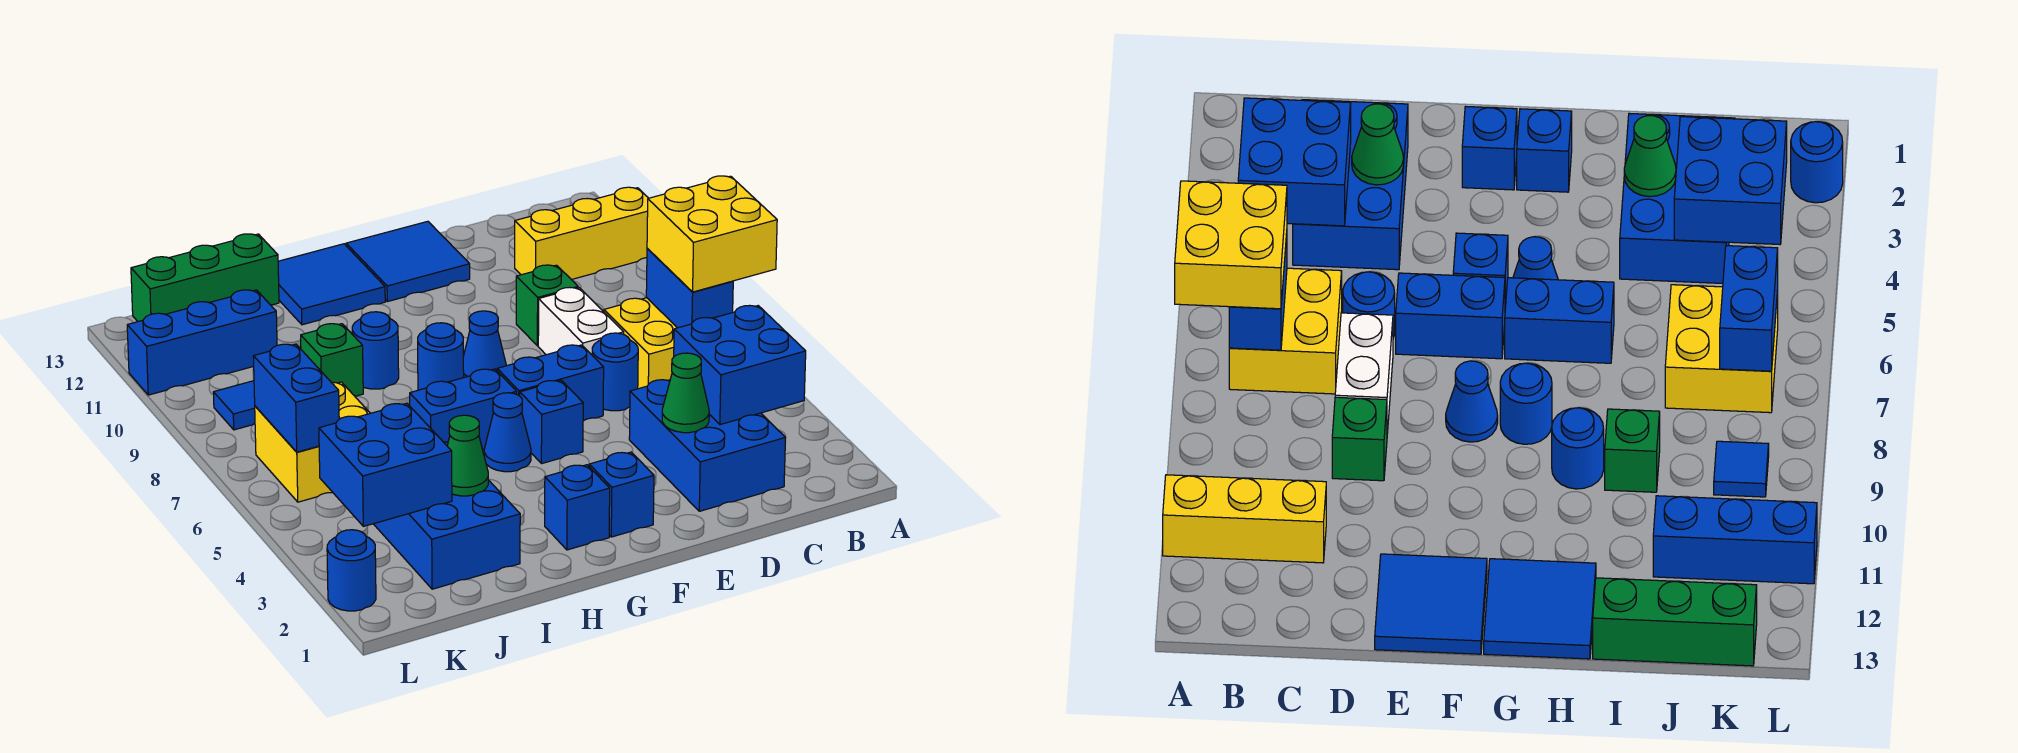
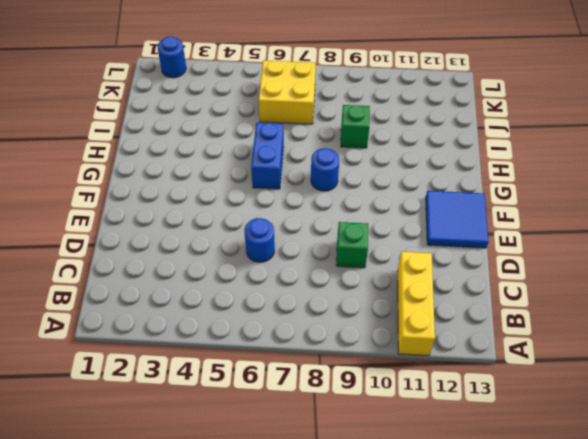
none -> yellow 2x2 brick [604,298,677,389]
none -> blue 2x3 brick [629,380,786,511]
none -> white 1x2 brick [538,288,624,355]
none -> blue 1x2 brick [497,345,604,421]

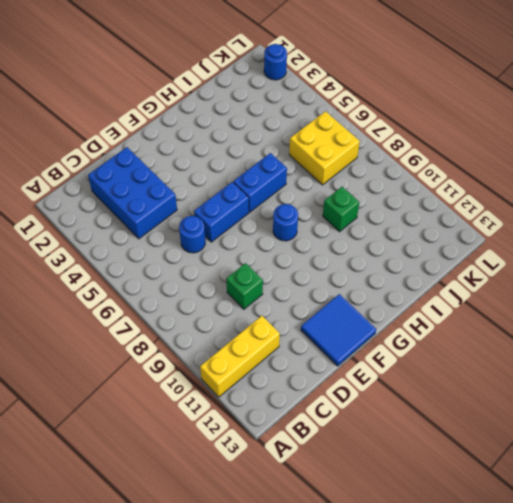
none -> yellow 2x2 brick [604,298,677,389]
none -> white 1x2 brick [538,288,624,355]
none -> blue 1x1 brick [589,452,654,537]
none -> blue 1x1 brick [520,380,583,464]

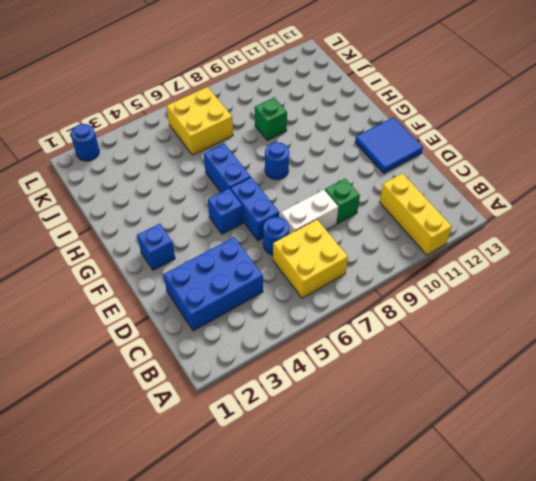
none -> blue 1x1 cone [463,311,506,377]
none -> blue 1x1 brick [545,465,610,550]
none -> blue 1x1 cone [484,393,531,472]
none -> blue 2x2 tile [278,244,385,325]

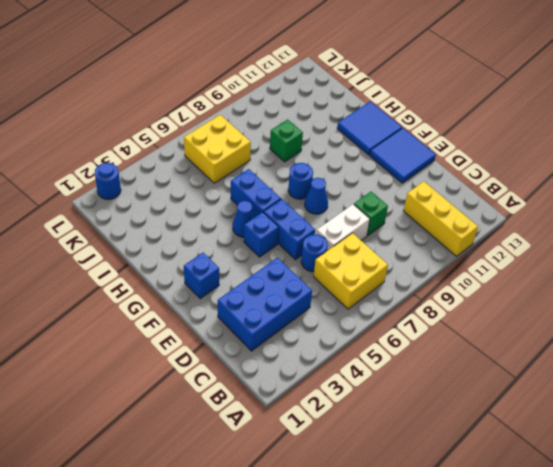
none -> blue 1x1 brick [545,465,610,550]
none -> blue 1x1 round brick [352,312,399,389]
none -> blue 2x3 brick [374,442,520,589]
none -> green 1x3 brick [131,234,279,322]

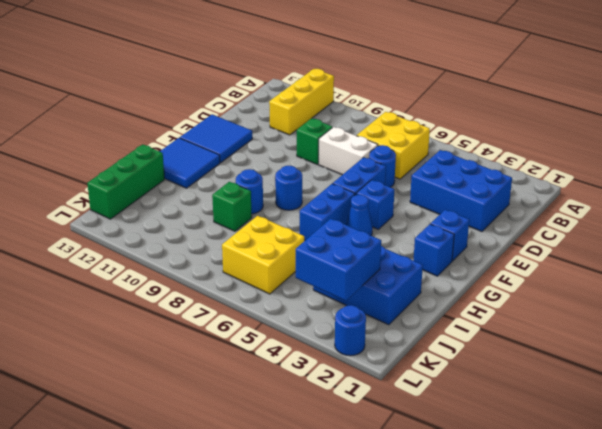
none -> blue 1x1 cone [463,311,506,377]
none -> blue 1x3 brick [127,290,277,395]
none -> blue 1x1 tile [213,381,255,430]
none -> blue 2x2 brick [674,305,806,425]

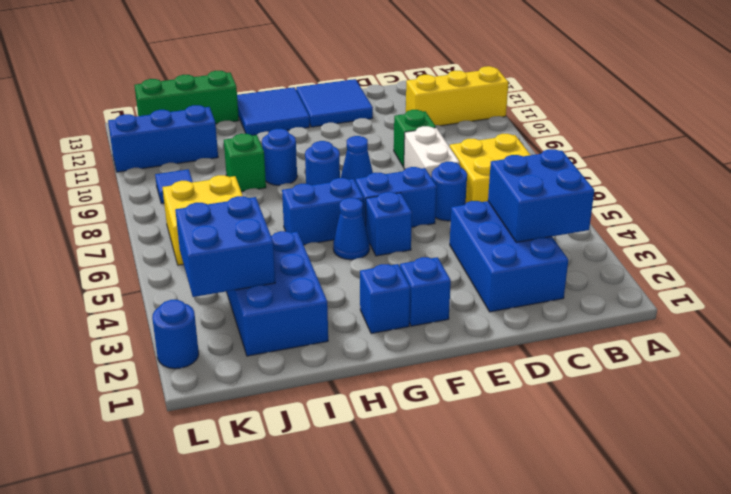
none -> blue 1x2 brick [646,248,733,328]
none -> green 1x1 cone [662,353,709,433]
none -> green 1x1 cone [447,415,488,496]
none -> blue 1x2 brick [253,344,339,452]

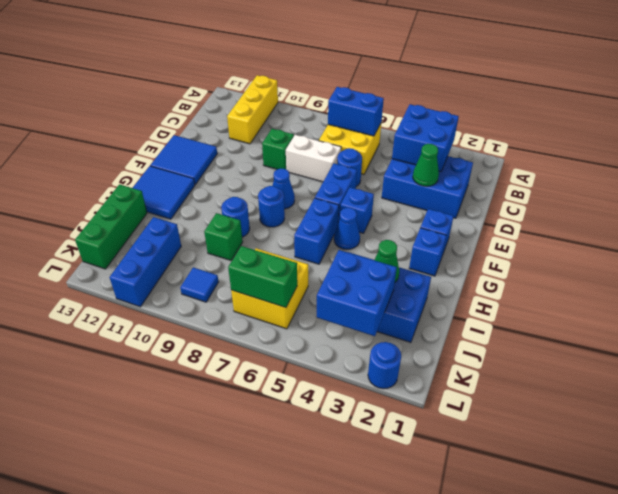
green 1x2 brick [228,246,297,308] -> blue 1x2 brick [253,344,339,452]
none -> yellow 2x2 brick [647,176,777,292]

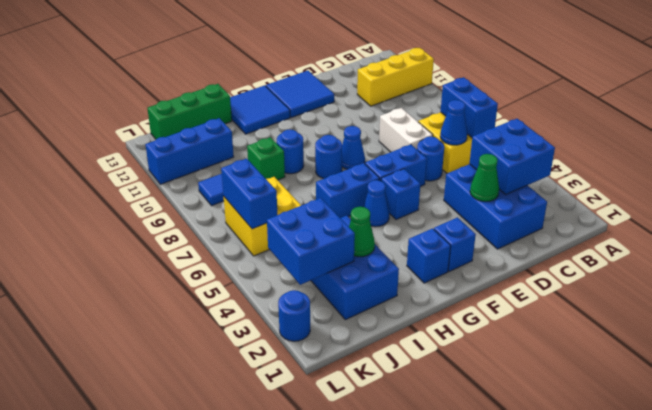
blue 1x1 cone [440,100,467,145] -> none
none -> green 1x1 brick [516,265,578,346]
none -> yellow 2x2 brick [647,176,777,292]

